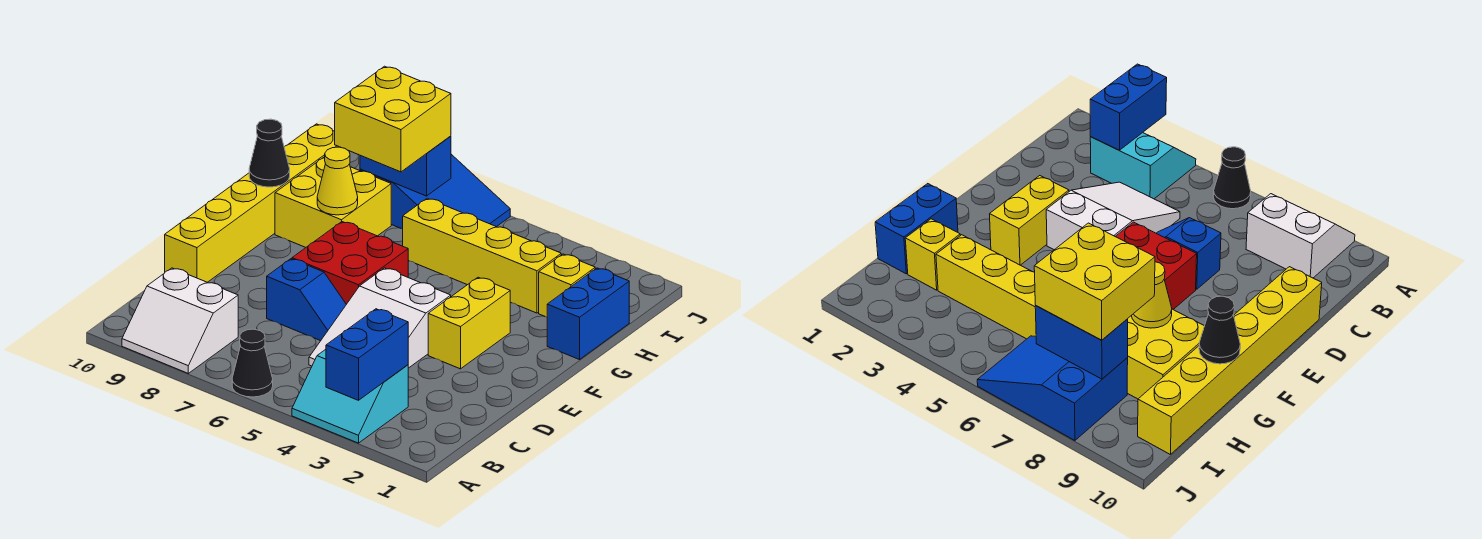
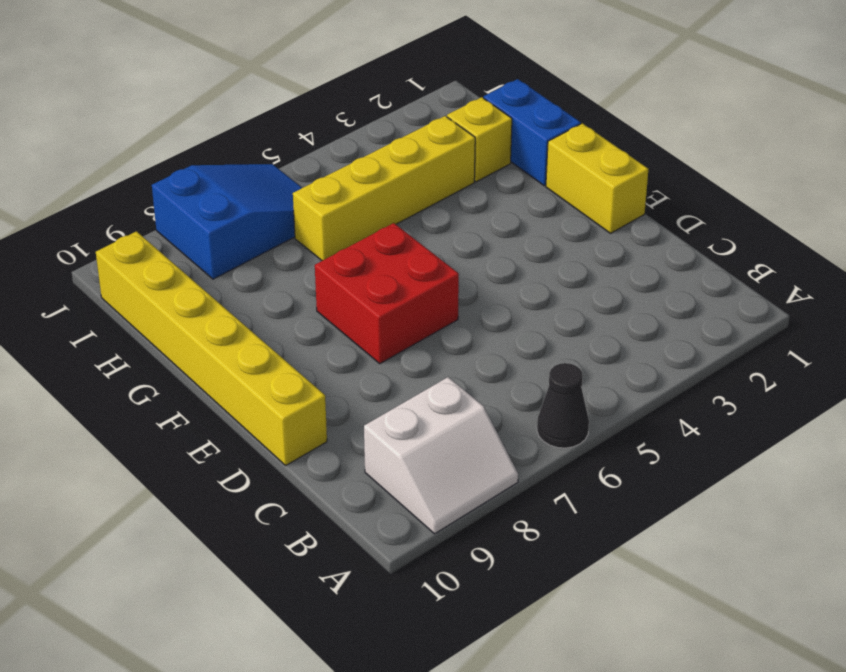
yellow 1x2 brick [546,123,648,233] -> yellow 1x2 brick moved to [428,277,510,369]
none -> cyan 2x2 slope [292,349,408,443]
none -> white 2x3 slope [309,268,451,368]
none -> blue 1x2 slope [267,259,346,341]

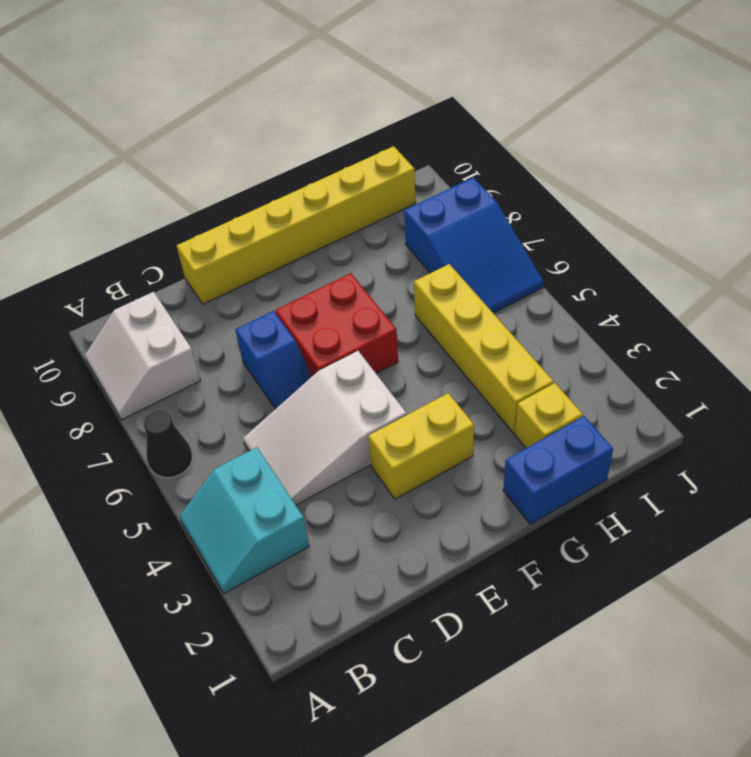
none -> yellow 2x2 brick [275,157,391,247]
none -> blue 1x2 brick [326,309,408,400]
none -> yellow 1x1 cone [317,147,358,215]

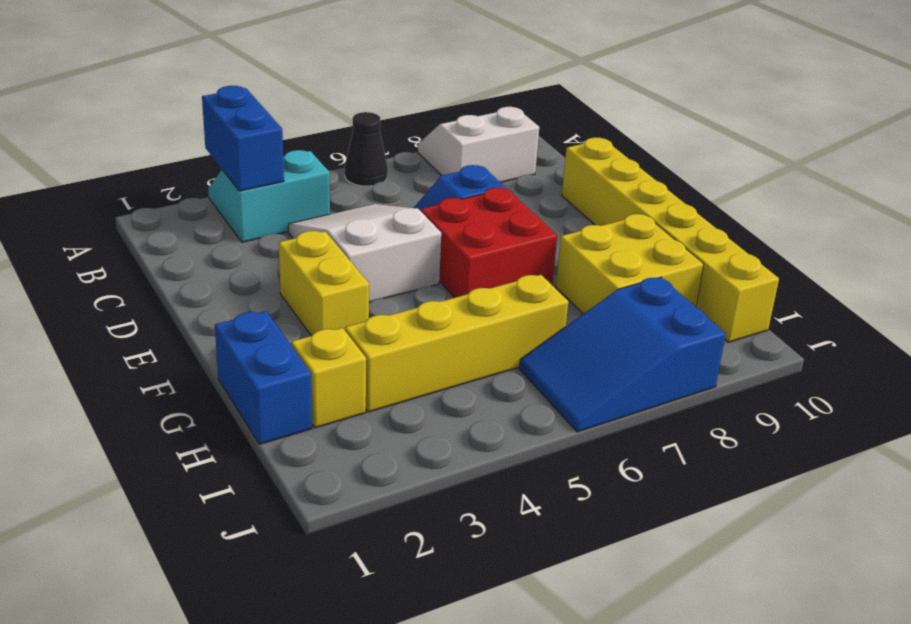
none -> yellow 1x1 cone [317,147,358,215]
none -> black 1x1 cone [249,119,290,187]
none -> blue 1x2 brick [360,136,451,196]

